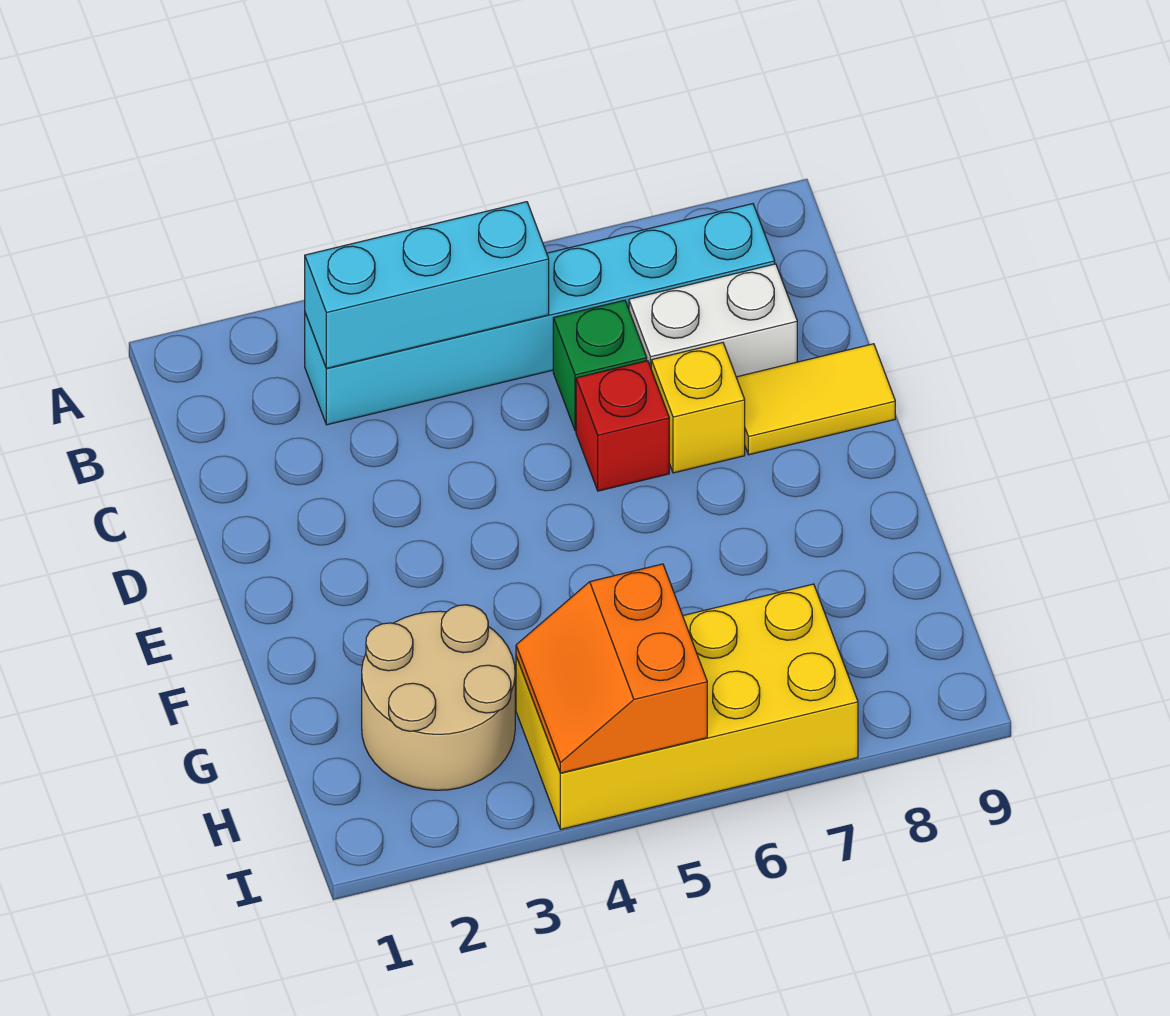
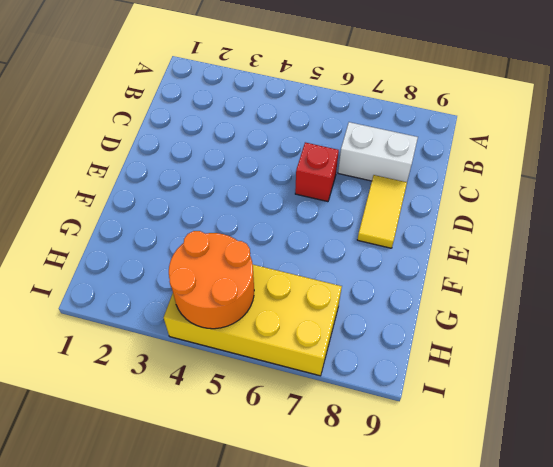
yellow 1x2 tile [357,175,407,248] -> yellow 1x2 tile turned to [736,344,895,455]
orange 2x2 round brick [169,231,254,329] -> orange 2x2 slope [516,564,707,773]
none -> cyan 1x6 brick [305,204,775,425]
none -> green 1x1 brick [553,300,647,431]

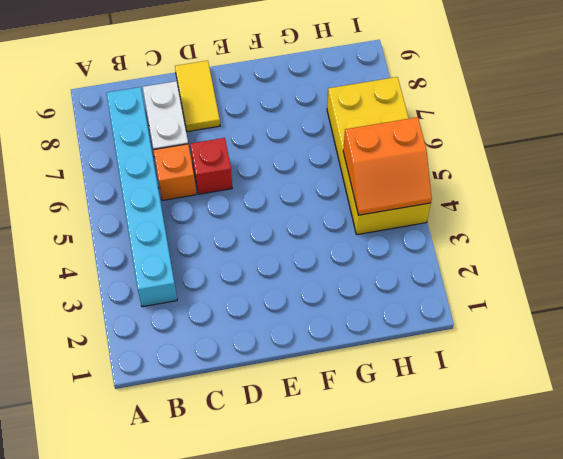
orange 1x1 brick [153,144,196,200] -> green 1x1 brick [553,300,647,431]
none -> yellow 1x1 brick [651,343,745,473]
none -> tan 2x2 round brick [362,605,515,790]

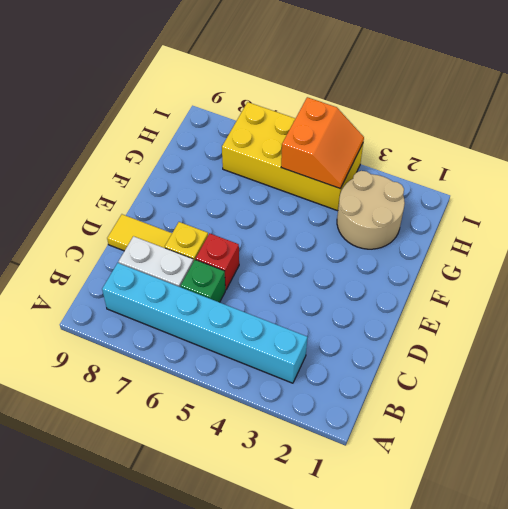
none -> cyan 1x3 brick [305,202,549,368]

